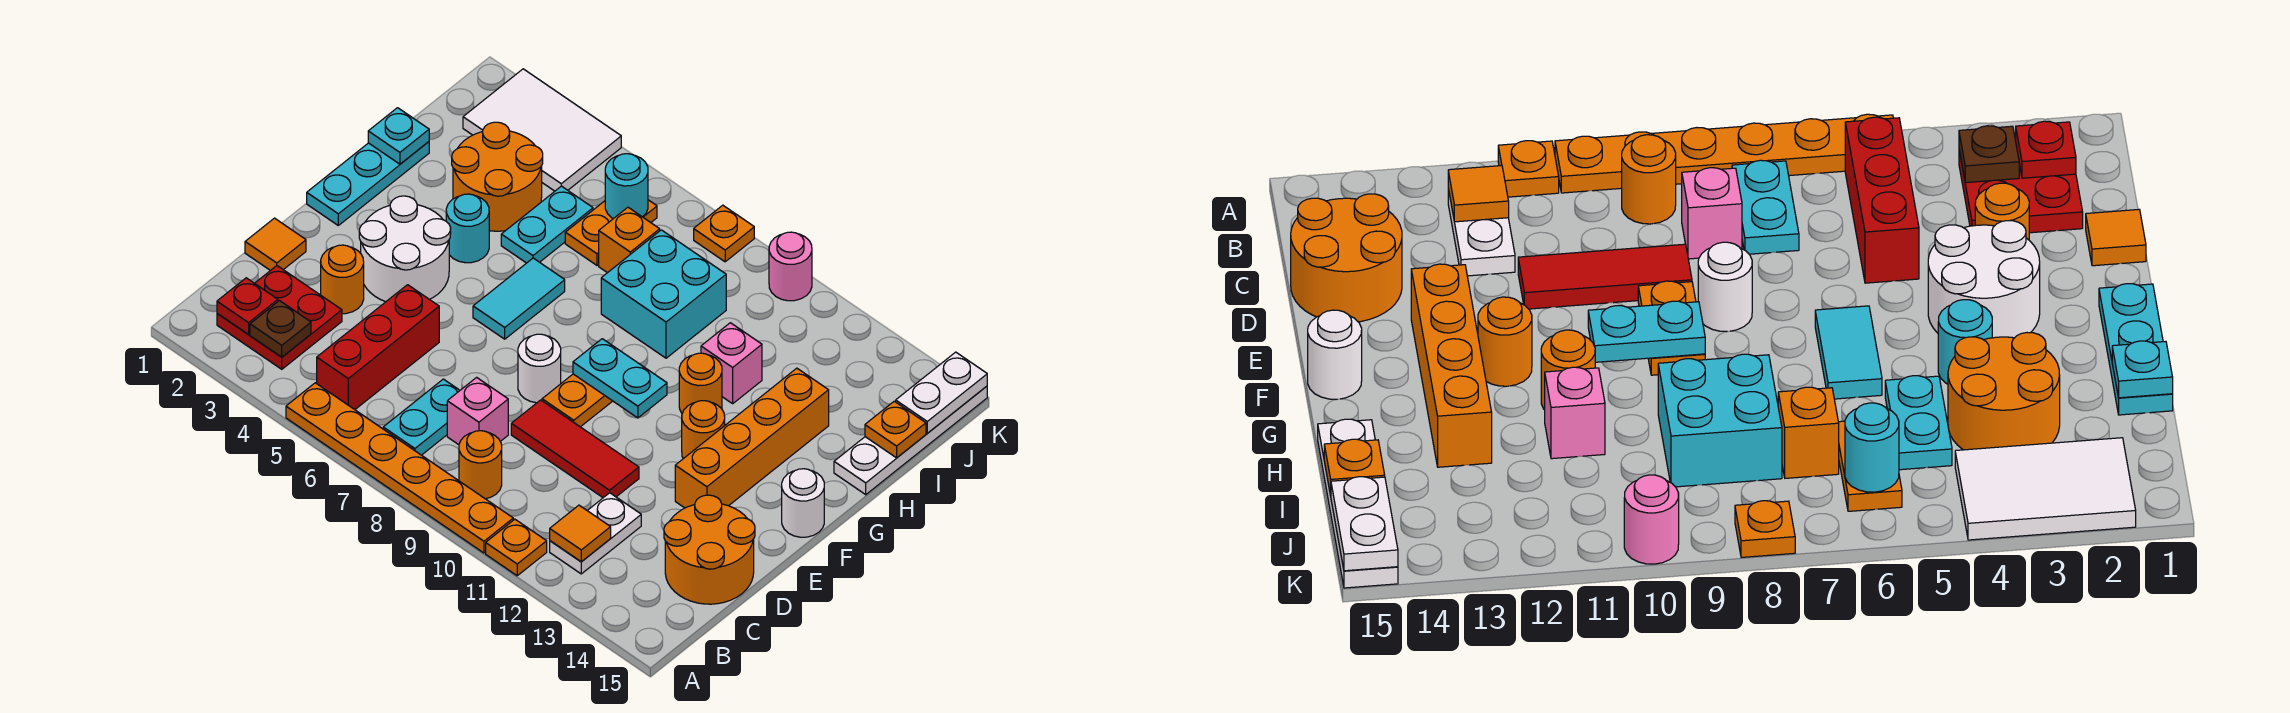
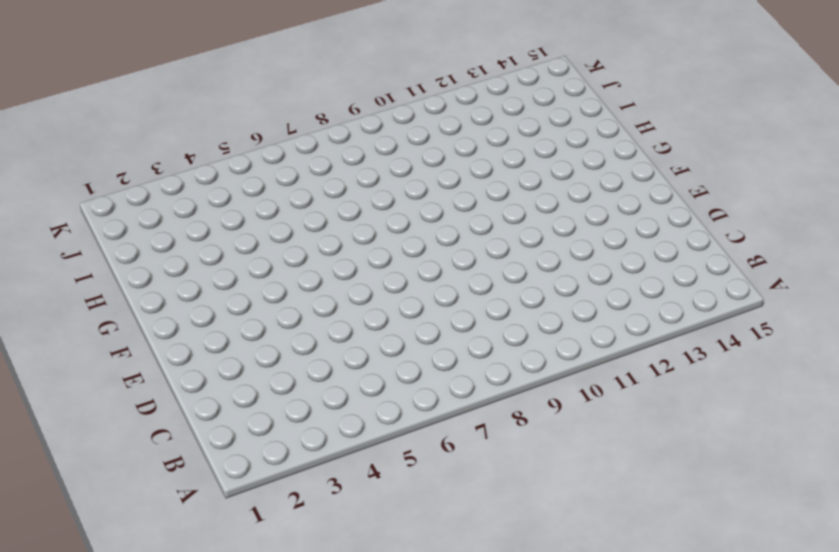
none -> orange 1x6 plate [286,383,513,553]
none -> orange 1x1 plate [486,519,547,576]
none -> red 2x2 plate [217,266,342,369]
none -> red 1x3 brick [317,285,439,410]

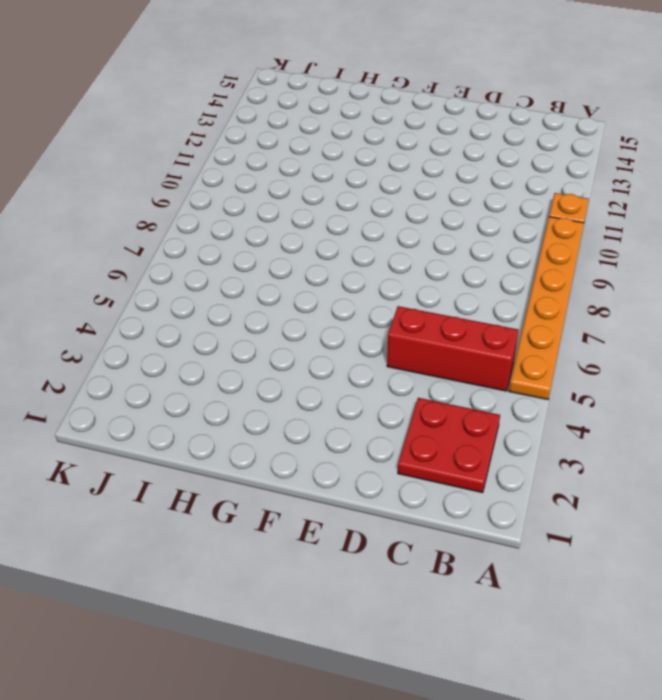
none -> cyan 1x2 plate [383,379,460,455]
none -> orange 1x1 round brick [459,431,502,499]
none -> white 1x2 plate [550,493,641,574]
none -> pink 1x1 brick [447,377,508,445]

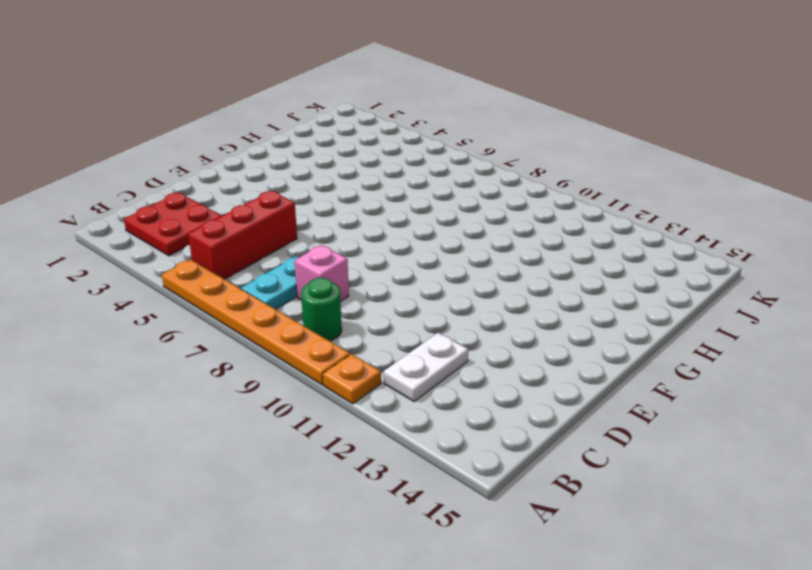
green 1x1 round brick [301,278,342,341] -> orange 1x1 round brick [459,431,502,499]
none -> orange 2x2 round brick [664,495,755,604]
none -> orange 1x1 tile [245,218,306,271]
none -> orange 1x1 round brick [321,245,364,314]
none -> red 1x3 tile [511,400,639,498]

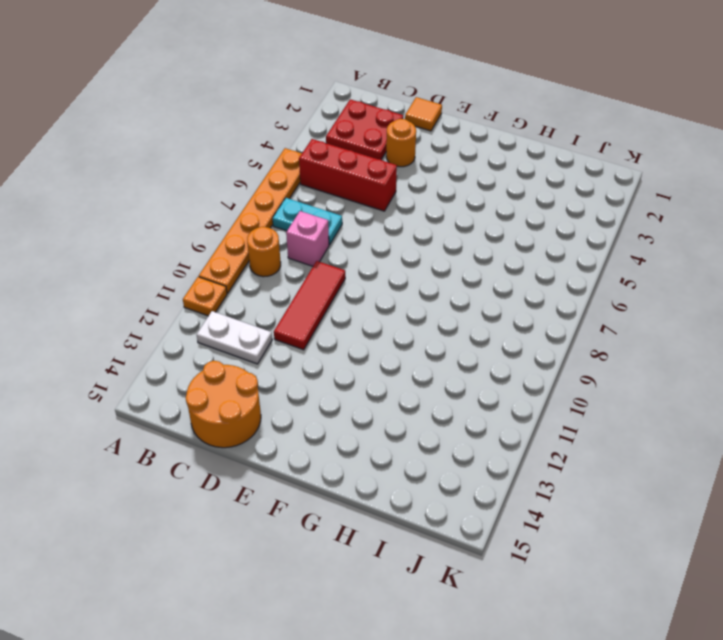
none -> white 2x2 round brick [359,196,451,302]
none -> white 1x1 round brick [518,334,561,403]
none -> orange 1x2 plate [542,374,612,427]
none -> orange 1x4 brick [675,368,829,508]

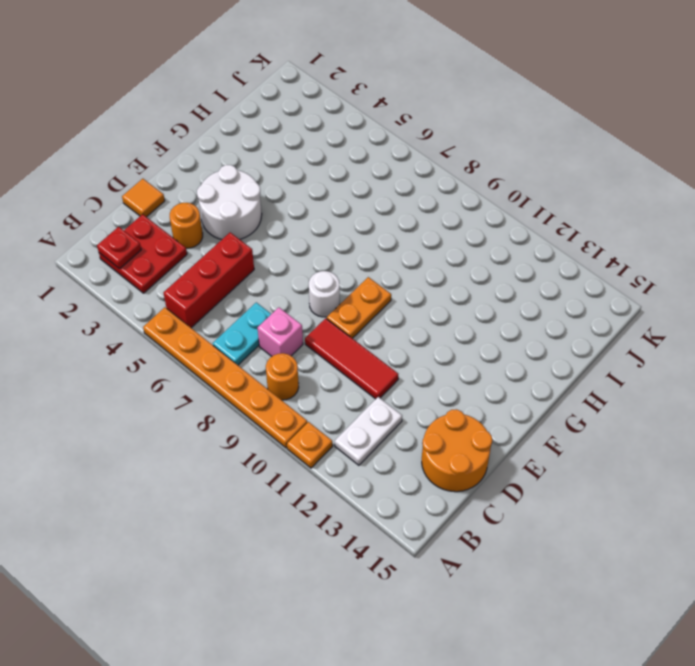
none -> orange 1x4 brick [675,368,829,508]
none -> cyan 1x3 plate [307,142,429,225]
none -> cyan 1x2 tile [473,258,565,339]
none -> orange 1x1 round brick [682,401,725,459]

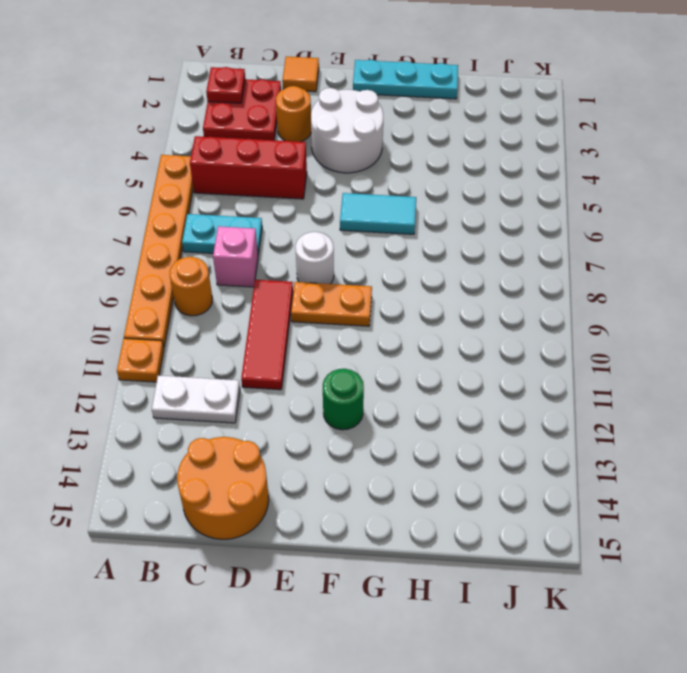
green 1x1 round brick [323,369,364,430] -> orange 1x1 round brick [682,401,725,459]
none -> orange 1x4 brick [675,368,829,508]
none -> white 1x1 round brick [782,469,824,537]
none -> cyan 1x1 round brick [446,194,489,263]
none -> orange 1x1 round brick [679,353,722,413]

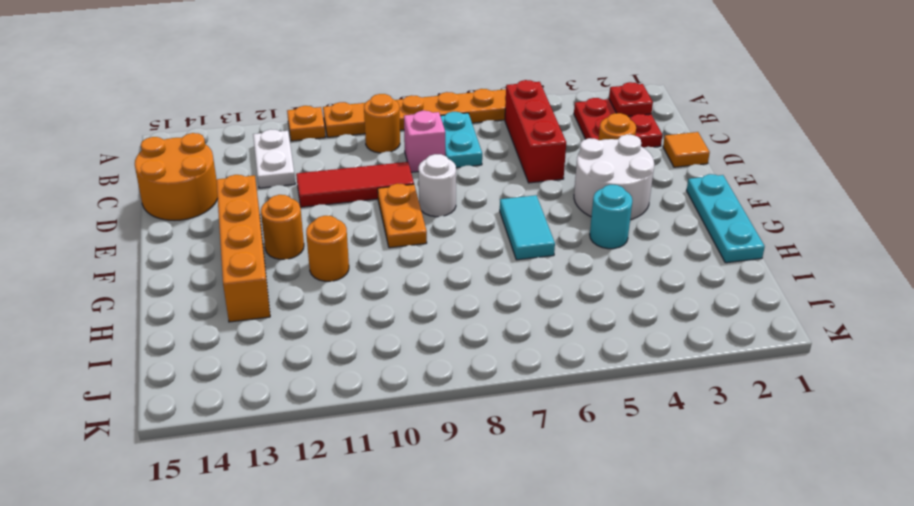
none -> white 1x1 round brick [782,469,824,537]
none -> orange 2x2 round brick [452,122,543,231]
none -> cyan 1x2 plate [501,186,593,263]
none -> cyan 2x2 brick [601,230,726,358]

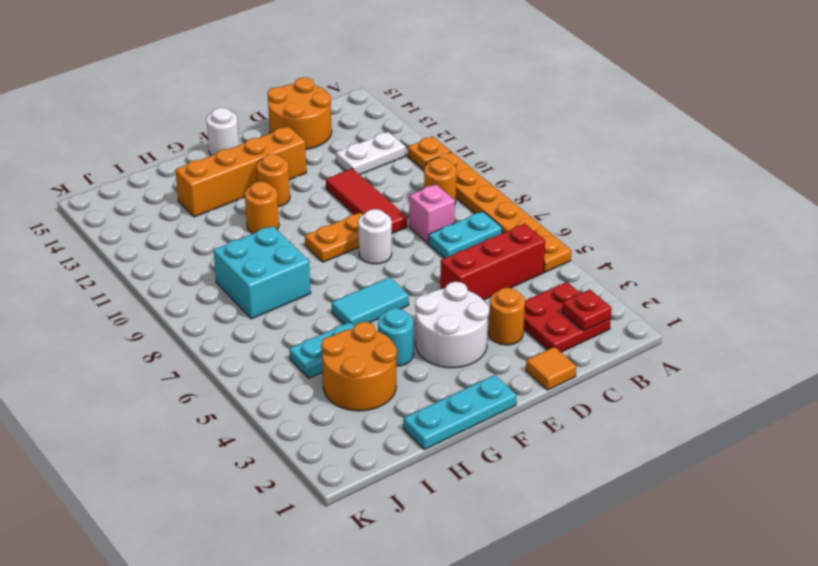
none -> pink 1x1 brick [701,323,762,404]
none -> white 1x4 plate [834,386,987,495]
none -> orange 1x2 plate [565,200,657,265]
none -> orange 1x1 brick [599,207,660,273]

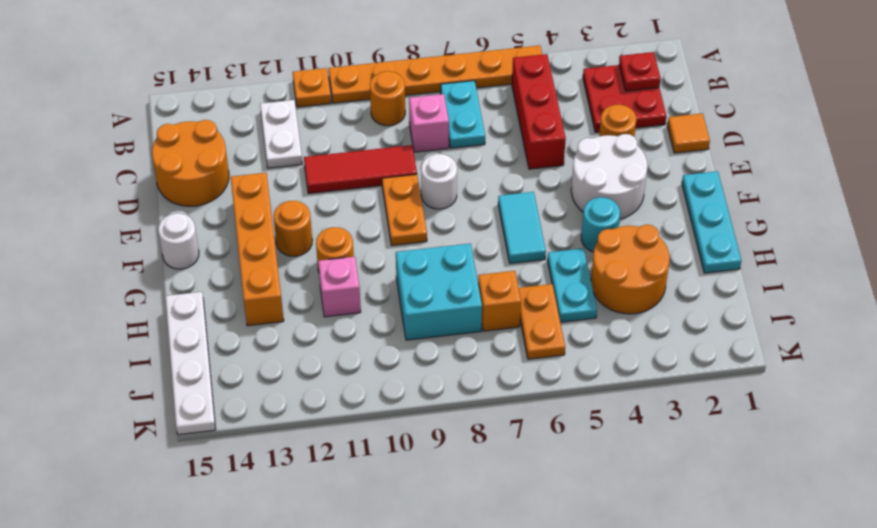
none -> white 2x3 tile [463,69,621,191]
none -> orange 1x1 plate [694,205,754,262]
none -> pink 1x1 round brick [769,232,812,301]
none -> brown 1x1 plate [250,301,311,357]

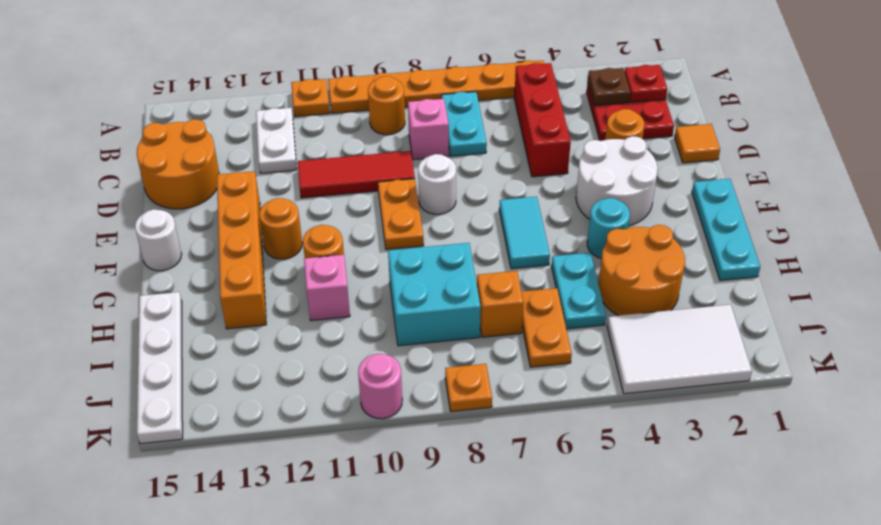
none -> orange 1x1 tile [550,505,611,562]
none -> cyan 1x2 plate [573,339,667,418]
none -> cyan 1x1 plate [368,108,429,164]
none -> orange 1x1 plate [865,401,926,458]

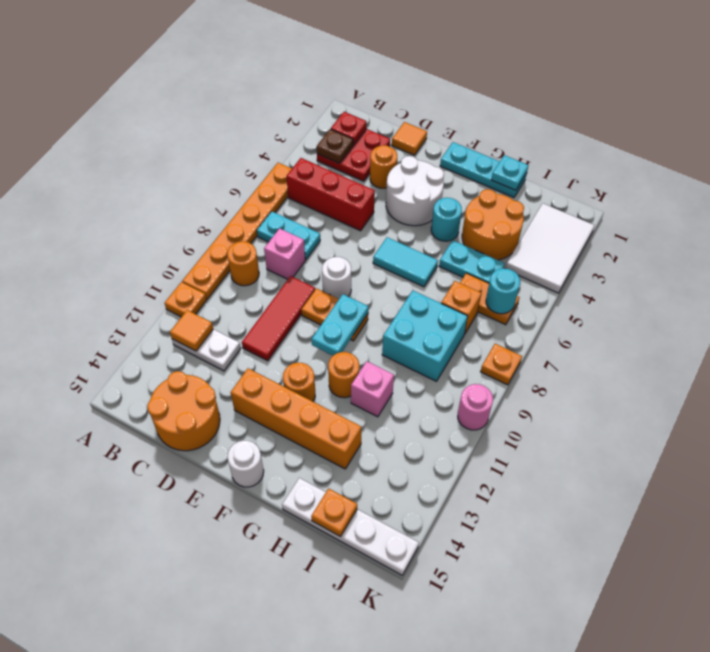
none -> white 1x2 plate [896,352,987,433]

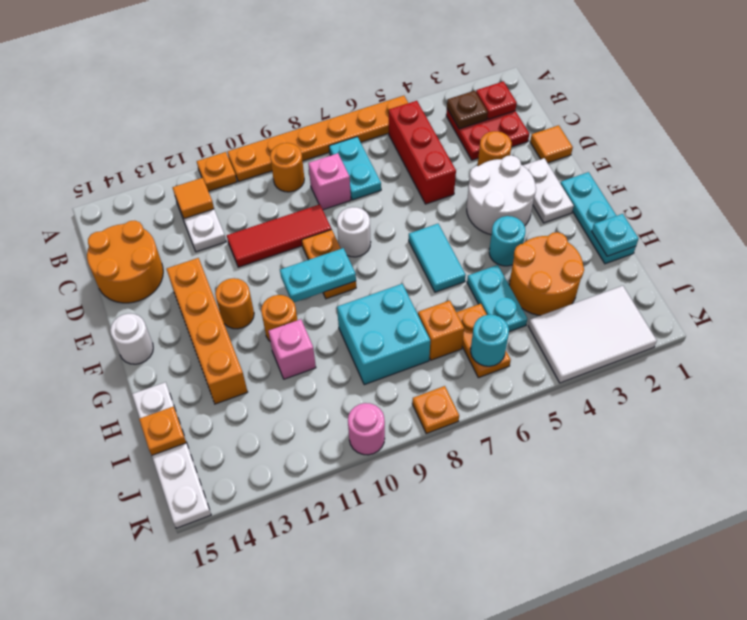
white 1x2 plate [523,158,574,223] -> white 1x2 plate moved to [896,352,987,433]

